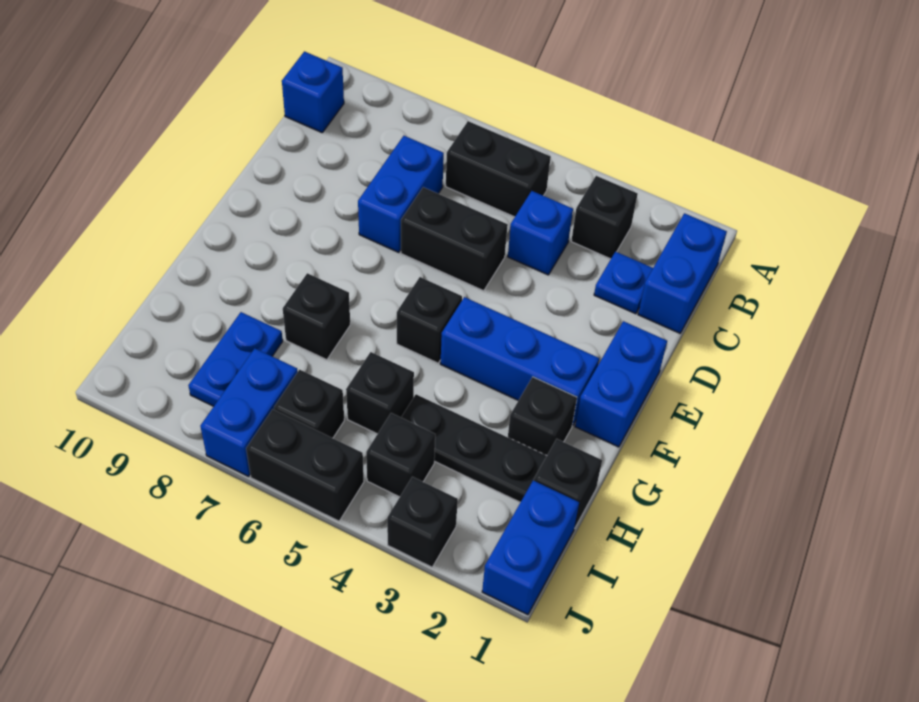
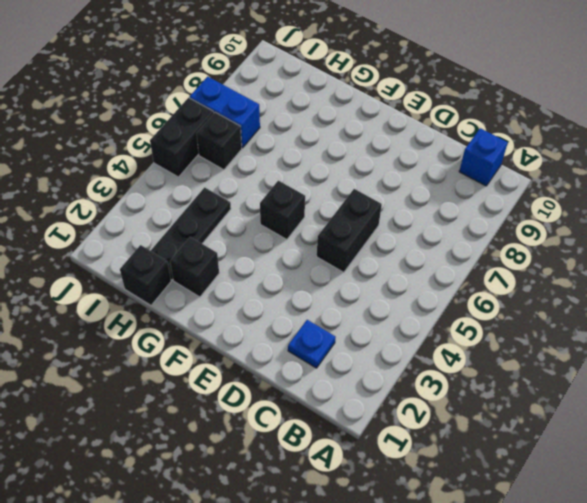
none -> blue 1x2 brick [638,213,727,333]
none -> black 1x1 brick [571,176,638,259]
none -> black 1x2 brick [446,121,551,217]

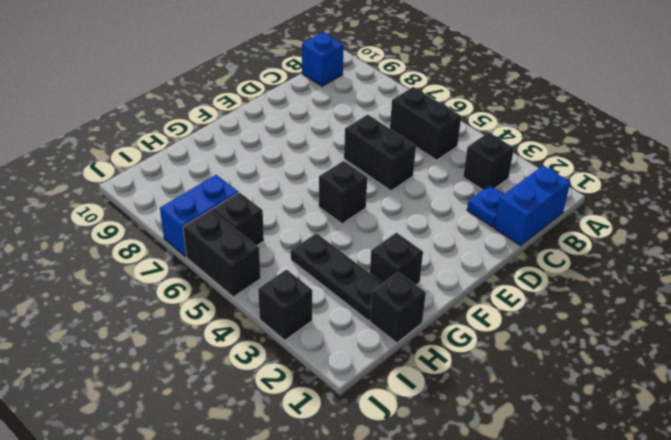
none -> blue 1x1 brick [508,191,573,275]
none -> blue 1x2 brick [358,136,444,252]
none -> blue 1x2 brick [575,321,667,447]

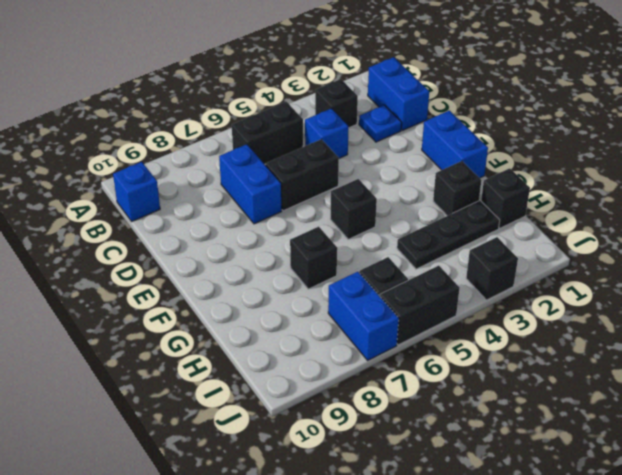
none -> blue 1x3 brick [440,297,599,426]
none -> black 1x1 brick [346,352,414,434]
none -> blue 1x2 plate [188,312,283,406]

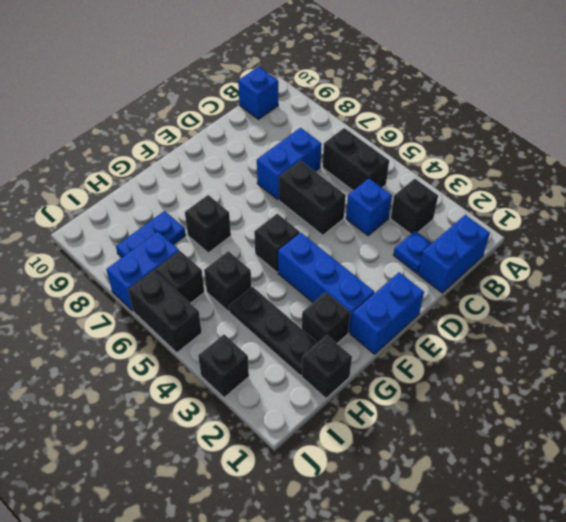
none -> blue 1x2 brick [482,481,579,615]
none -> black 1x1 brick [366,413,435,497]

